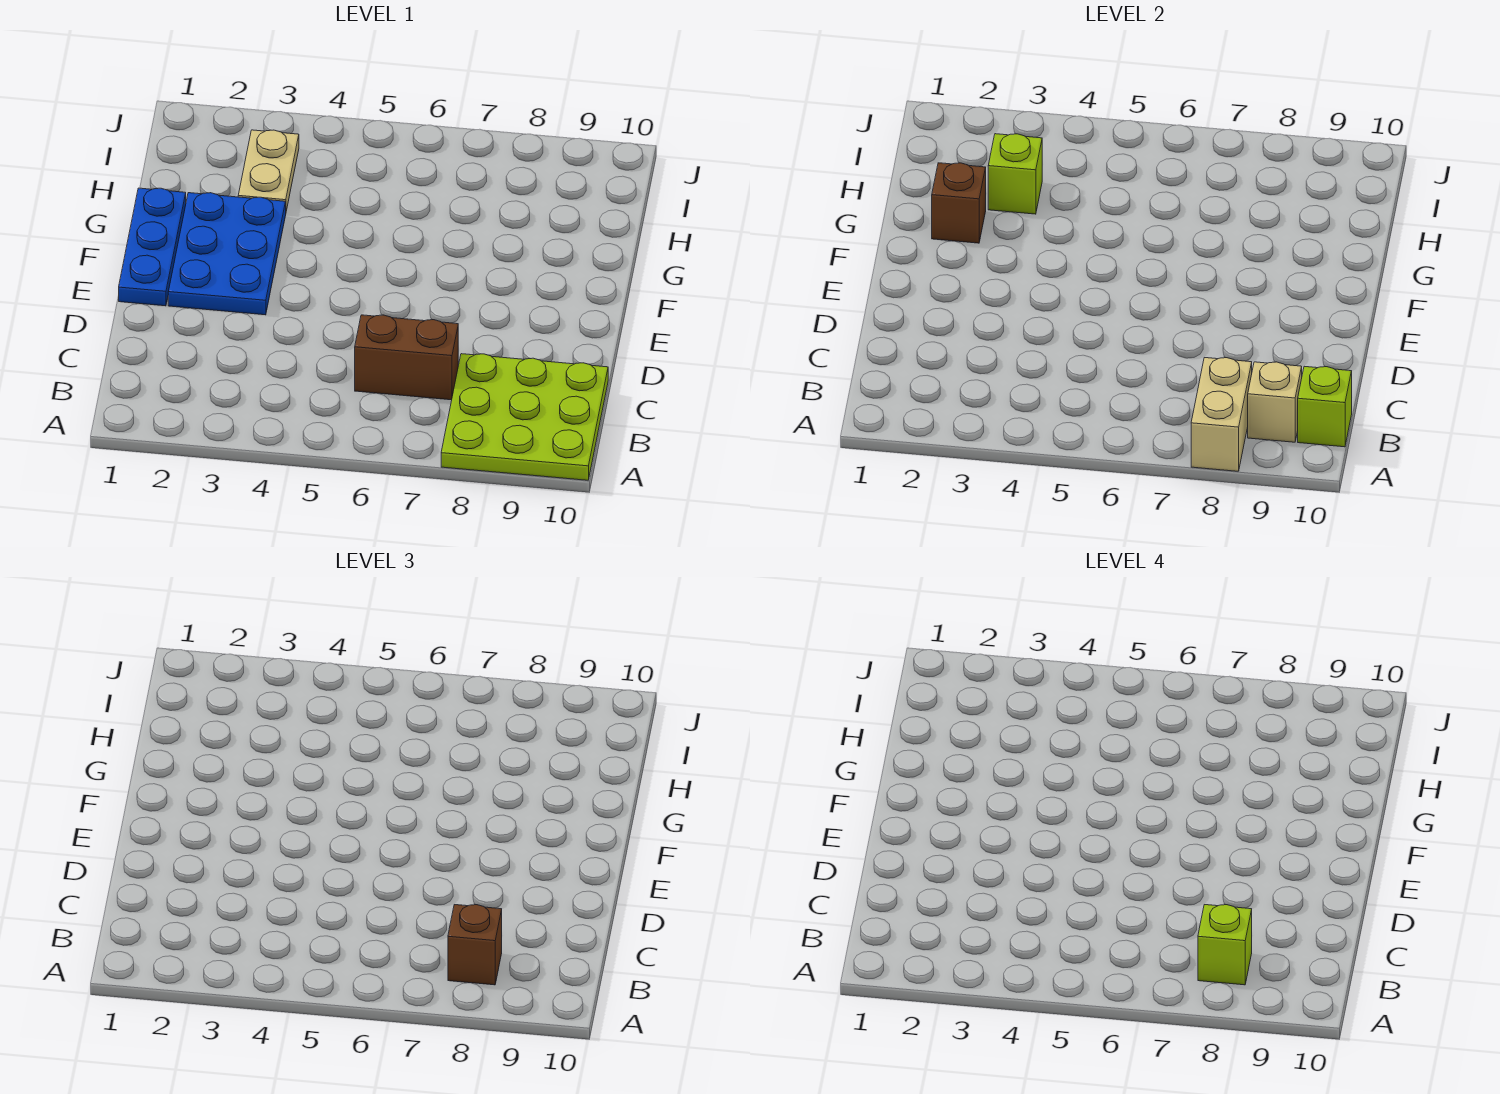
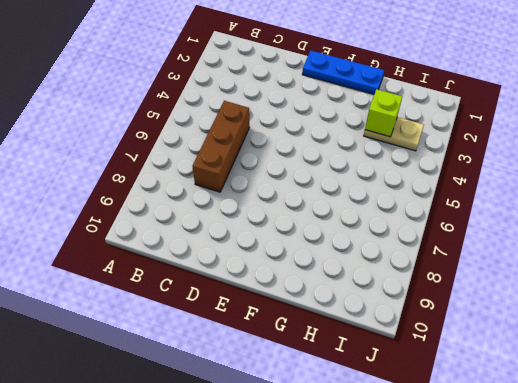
brown 1x3 brick [193,101,249,192] -> brown 1x2 brick [355,315,458,400]
none -> lime 3x3 plate [441,354,608,480]
none -> blue 2x3 plate [168,193,286,315]
none -> tan 1x2 brick [1191,358,1252,471]

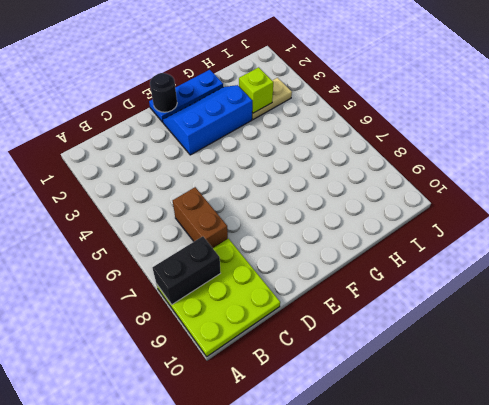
black 1x2 brick [152,236,221,305] -> tan 1x2 brick [1191,358,1252,471]
black 1x1 round brick [150,73,177,112] -> none
blue 2x3 slope [163,85,252,155] -> blue 2x3 plate [168,193,286,315]
none -> tan 1x1 brick [1248,362,1302,442]
none -> lime 1x1 brick [1298,366,1352,447]
none -> brown 1x1 brick [932,163,986,243]

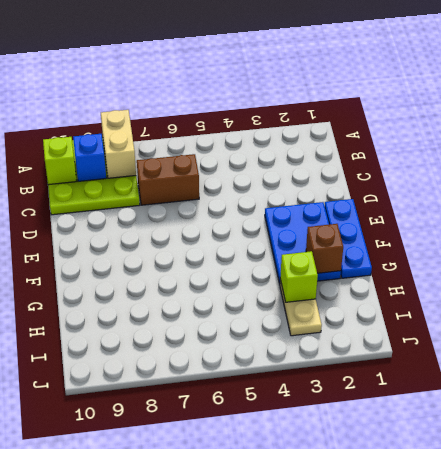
blue 1x1 brick [73,134,106,181] -> tan 1x1 brick [1248,362,1302,442]
none -> brown 1x1 brick [448,905,502,985]
none -> lime 1x1 brick [1198,905,1252,985]

